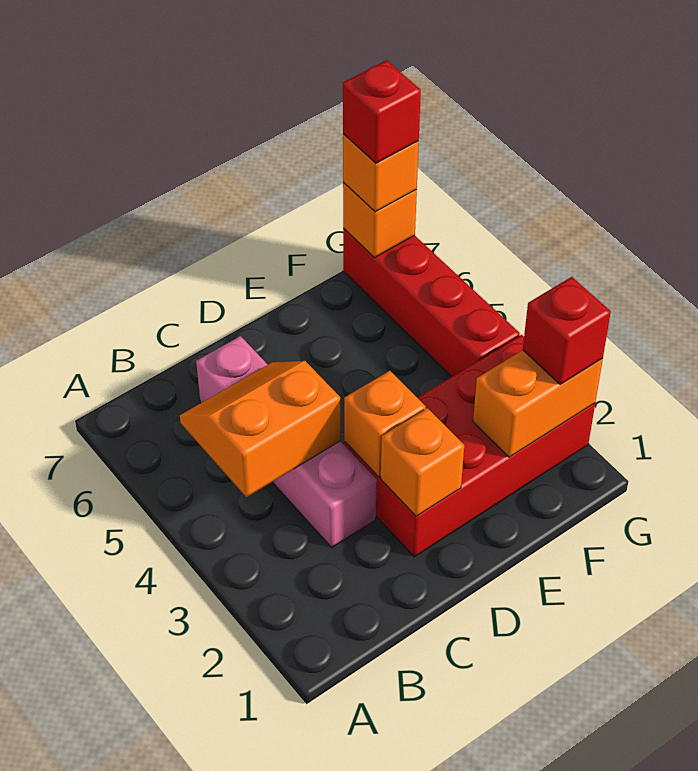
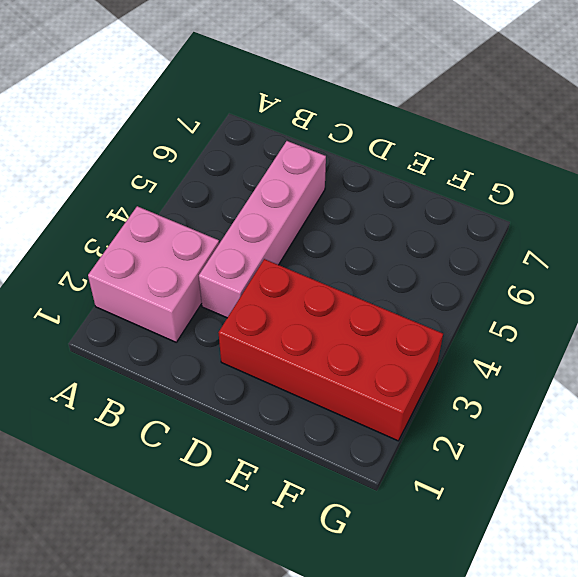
pink 2x2 brick [88,206,219,342] -> none
none -> red 1x4 brick [343,229,520,377]
none -> orange 2x2 slope [180,361,340,497]

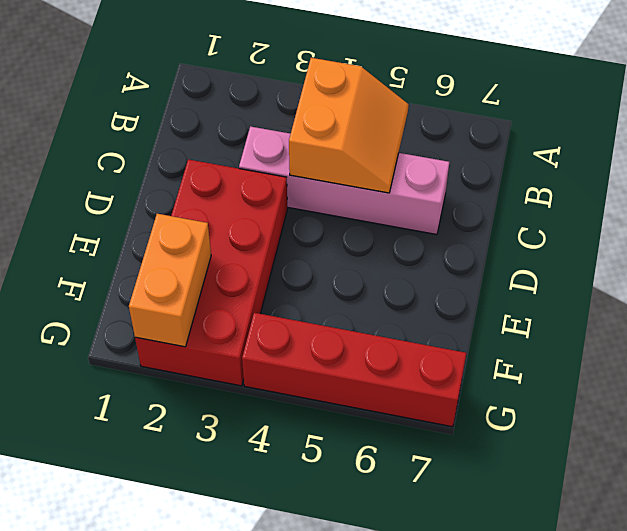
none -> orange 1x1 brick [381,408,464,516]
none -> orange 1x1 brick [344,371,426,477]

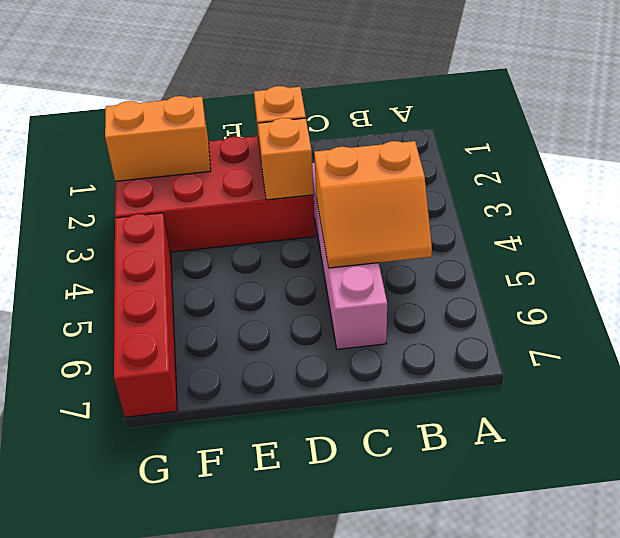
none -> orange 1x1 brick [343,182,417,258]
none -> red 1x1 brick [523,277,611,385]

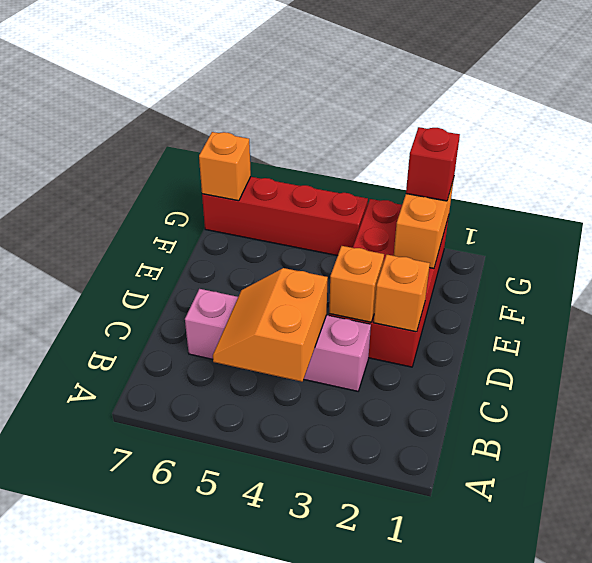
none -> orange 1x1 brick [343,134,419,212]
none -> red 1x1 brick [343,60,421,163]

